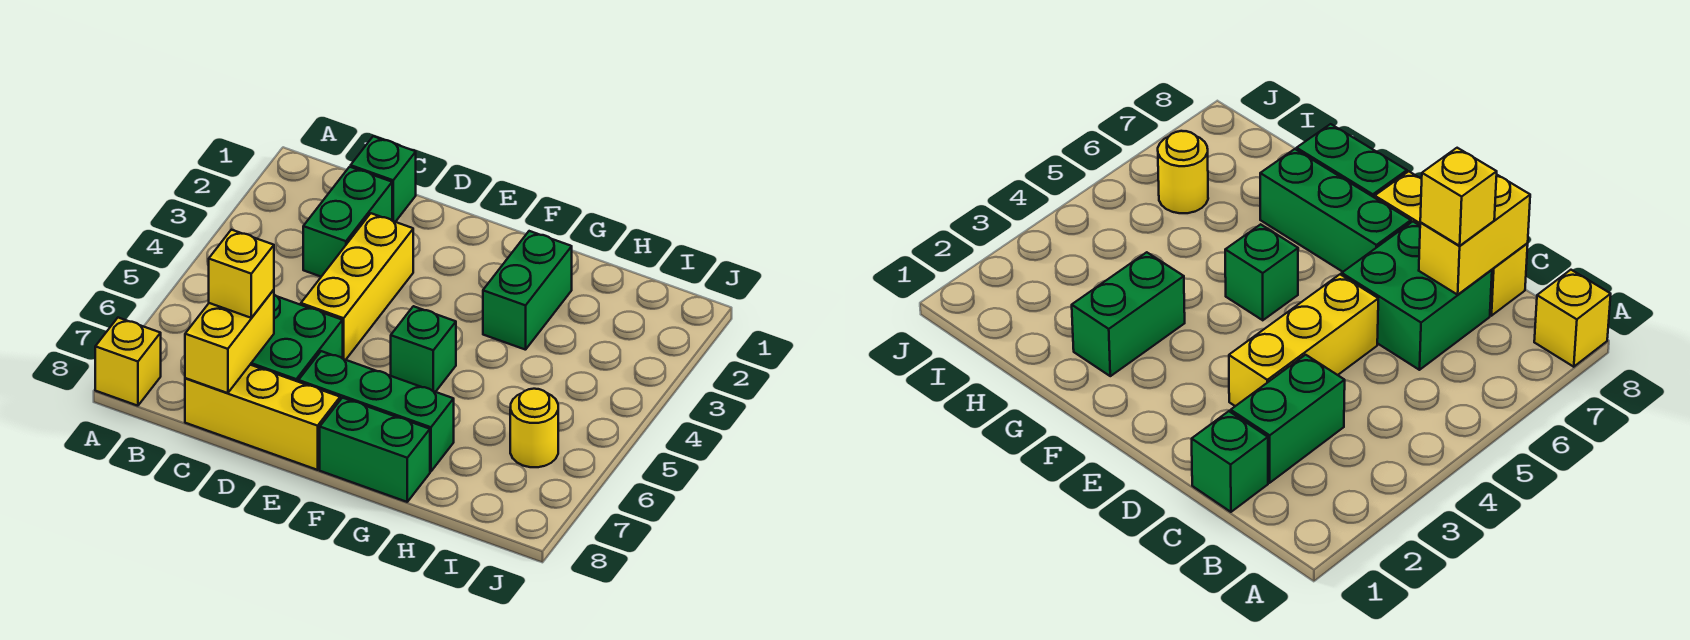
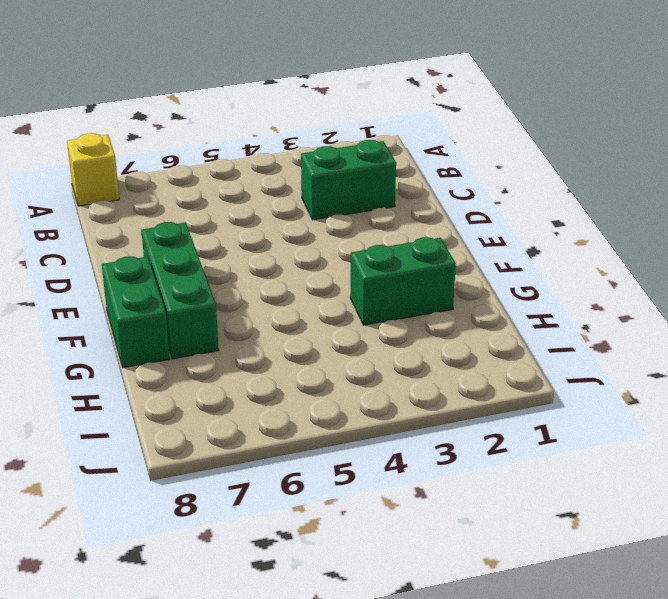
none -> green 1x1 brick [351,136,416,222]
none -> green 2x2 brick [250,295,343,382]
none -> yellow 1x3 brick [185,365,340,470]

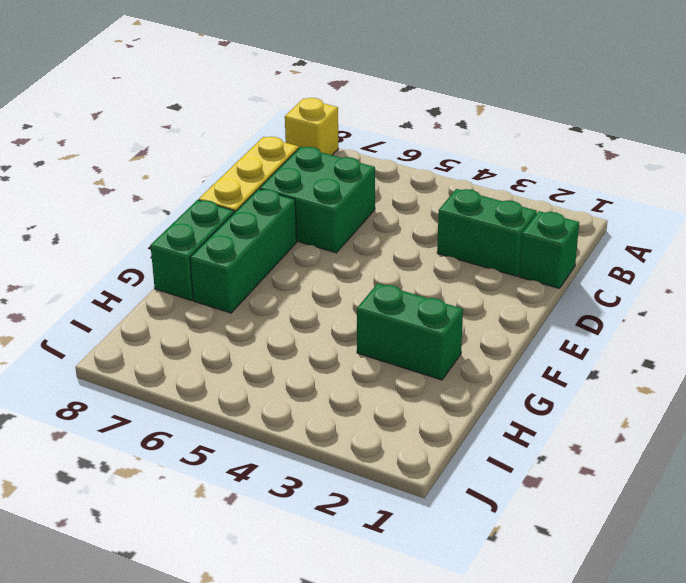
none -> yellow 1x3 brick [301,213,413,360]
none -> green 1x1 brick [391,306,456,392]
none -> yellow 1x1 round brick [510,389,558,467]

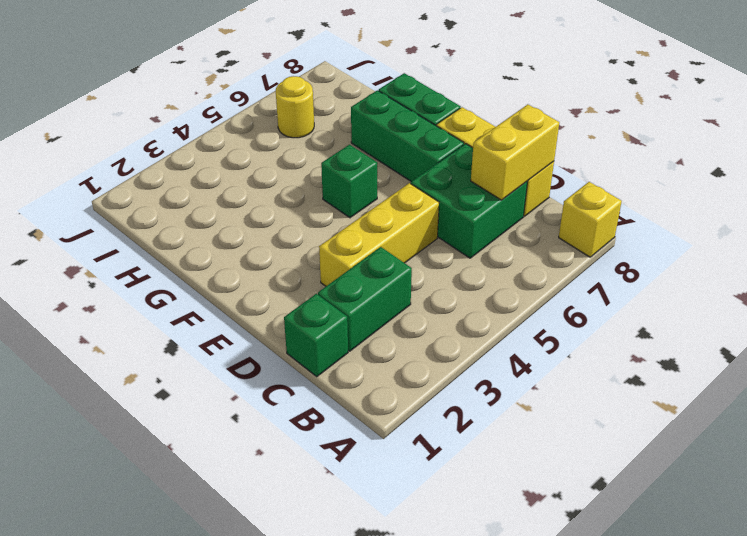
none -> green 1x2 brick [483,231,572,350]
none -> yellow 1x1 brick [209,230,274,318]

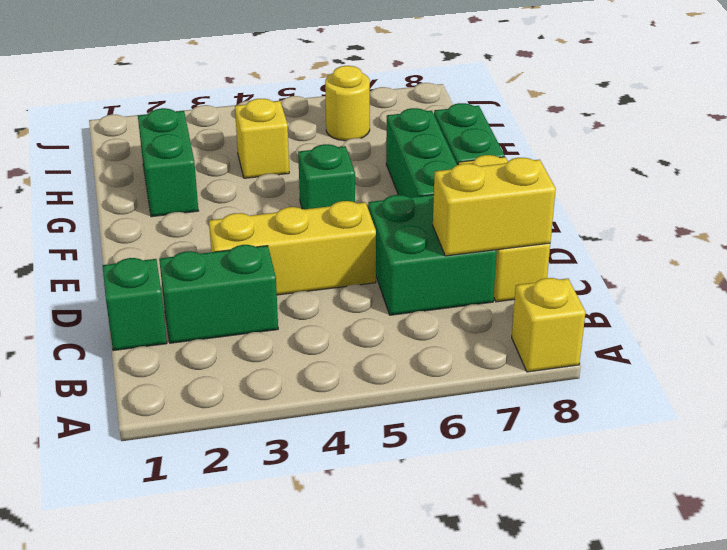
green 1x2 brick [138,108,198,217] -> green 1x2 brick turned to [483,231,572,350]
yellow 1x1 brick [235,99,289,178] -> yellow 1x1 brick moved to [209,230,274,318]

